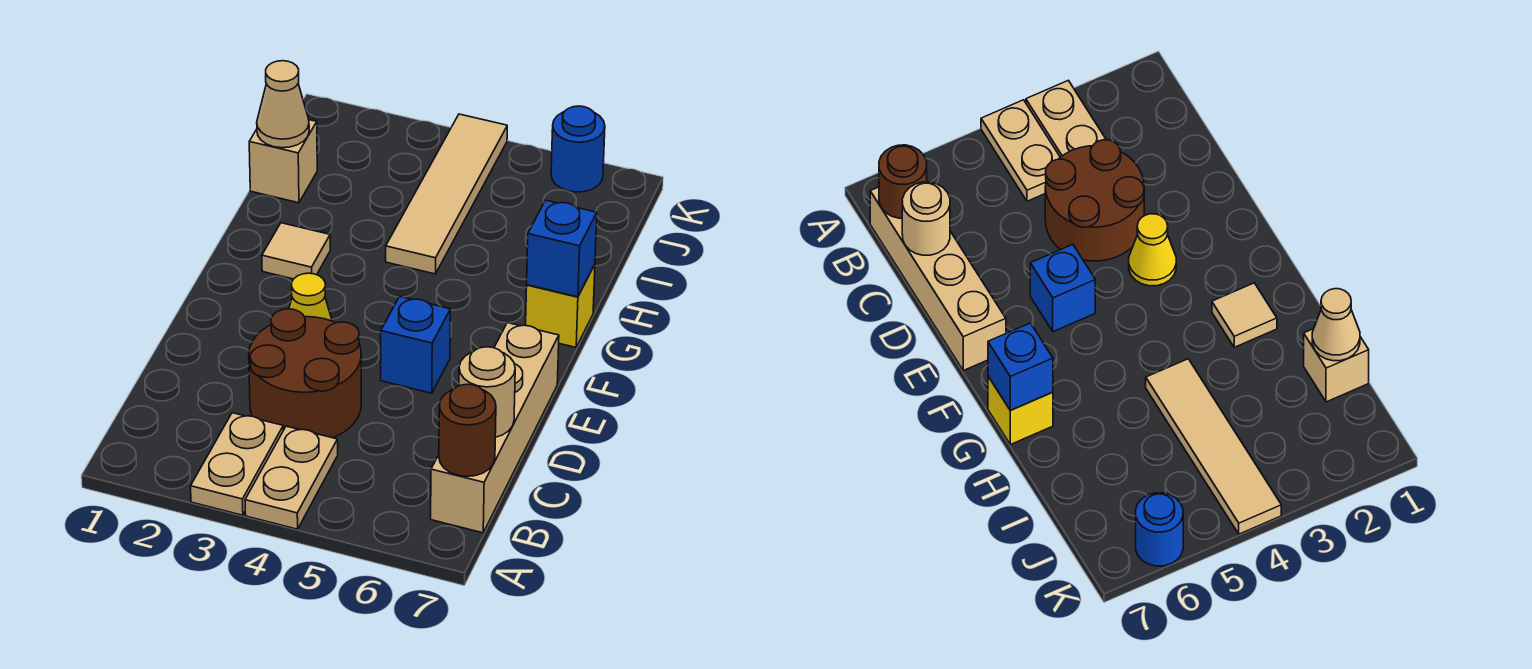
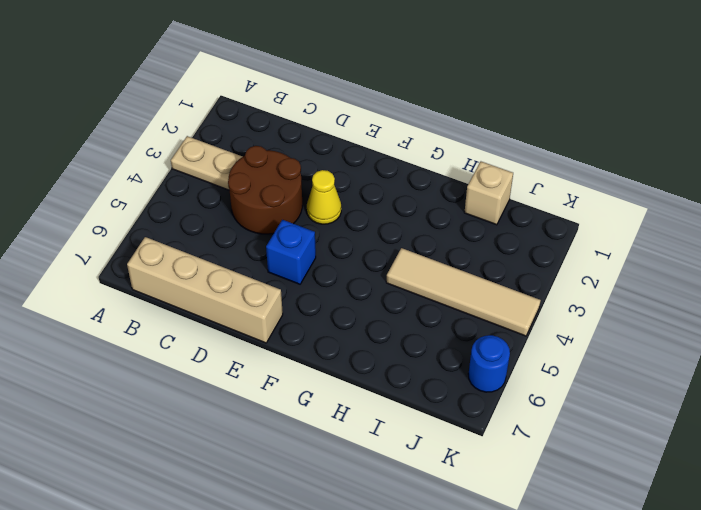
none -> tan 1x2 plate [245,426,338,529]
none -> tan 1x1 tile [262,223,330,279]
none -> yellow 1x1 brick [526,264,595,347]

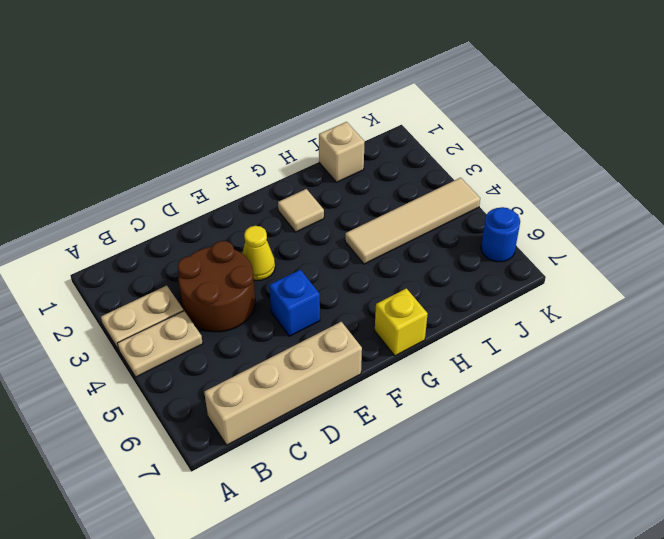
none -> brown 1x1 round brick [439,384,496,476]
none -> tan 1x1 round brick [459,347,515,437]
none -> blue 1x1 brick [527,200,597,297]

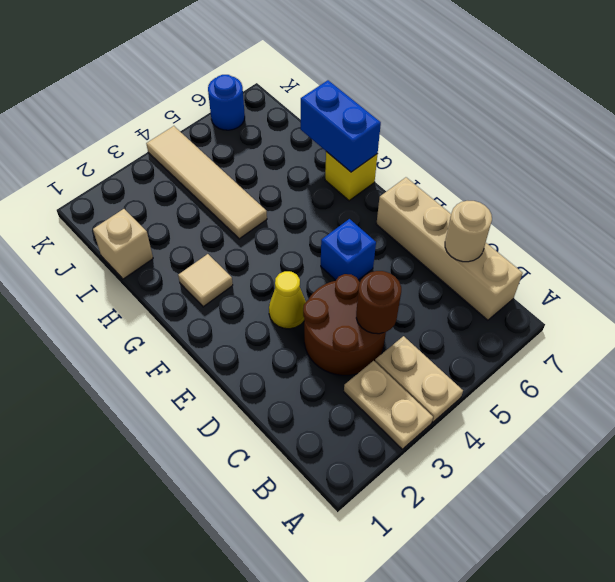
brown 1x1 round brick [356,271,401,334] -> brown 1x1 round brick moved to [439,384,496,476]
blue 1x2 brick [301,80,381,172] -> blue 1x1 brick [527,200,597,297]
none -> tan 1x1 cone [257,61,309,148]

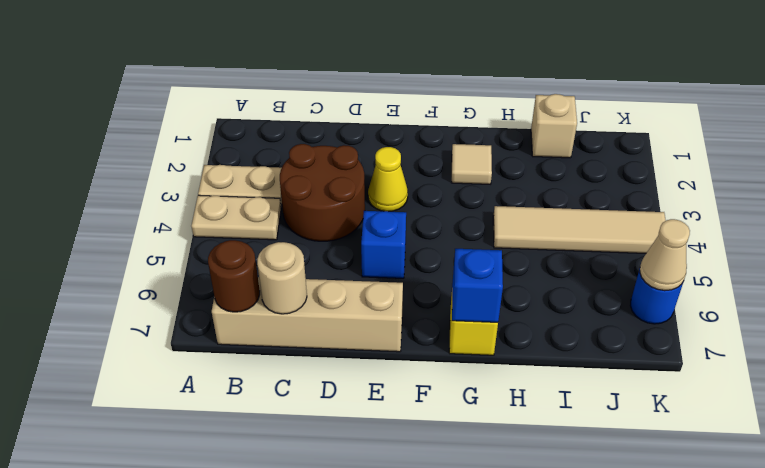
tan 1x1 cone [640,219,690,291] -> tan 1x1 cone moved to [257,61,309,148]

